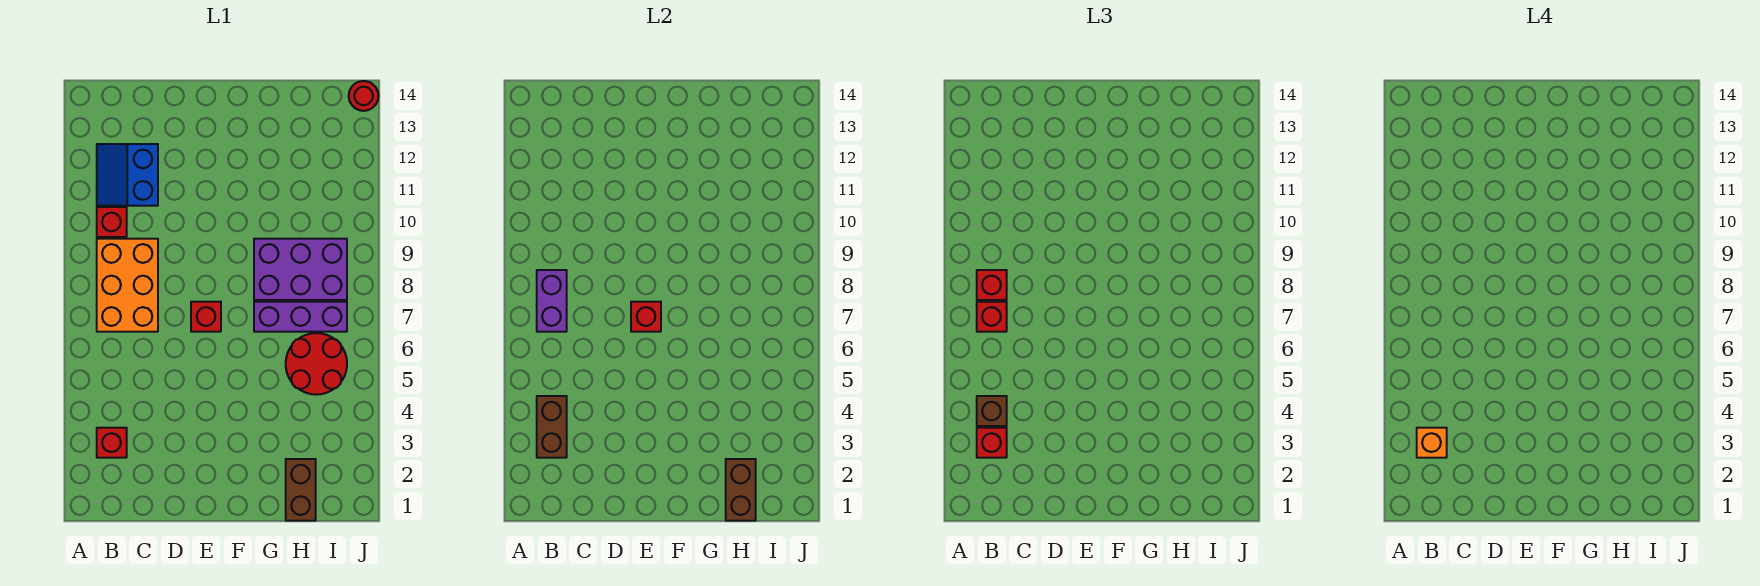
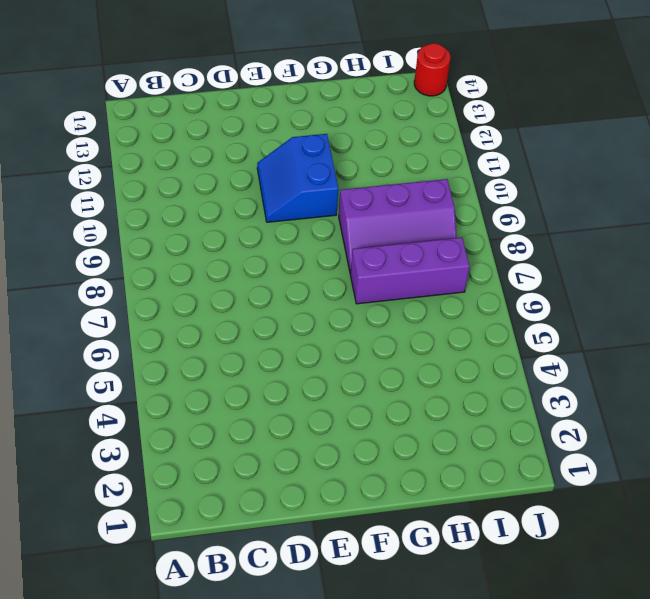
blue 2x2 slope [257,134,338,222] -> blue 2x2 slope moved to [97,144,158,206]
purple 2x3 slope [339,179,457,273] -> purple 2x3 brick [254,239,347,300]
none -> red 1x1 brick [97,428,127,458]
none -> orange 2x3 brick [97,239,158,332]
none -> red 1x1 brick [97,207,127,237]

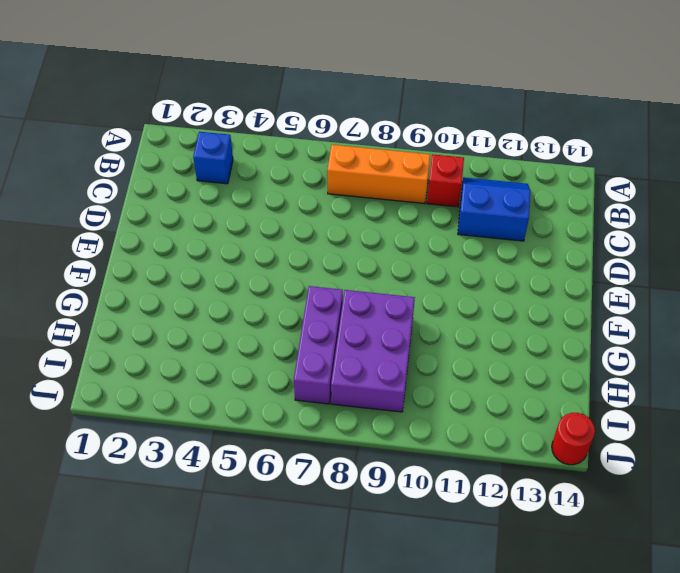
blue 1x1 brick [193,132,233,184] -> red 1x1 brick [97,428,127,458]
orange 1x3 brick [327,145,430,204] -> orange 2x3 brick [97,239,158,332]
none -> red 1x1 brick [191,302,221,332]
none -> brown 1x2 brick [286,459,316,521]
none -> red 2x2 round brick [286,333,347,395]

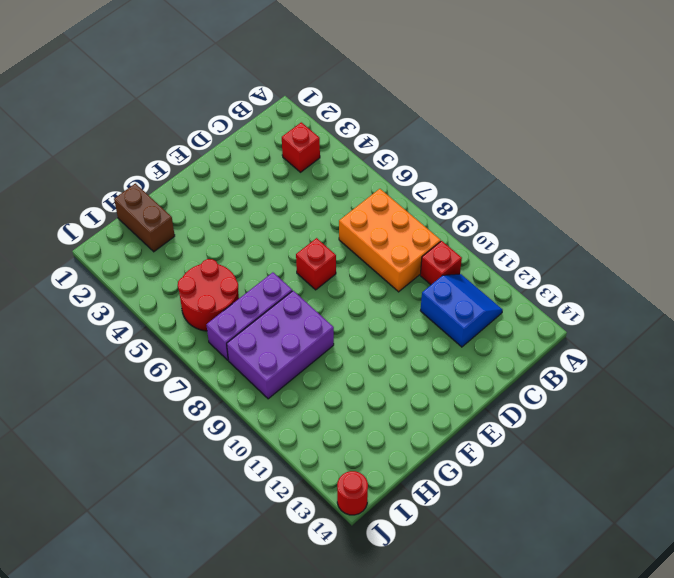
none -> brown 1x2 brick [537,396,567,458]
none -> purple 1x2 brick [537,270,567,332]
none -> red 1x1 brick [631,302,661,332]

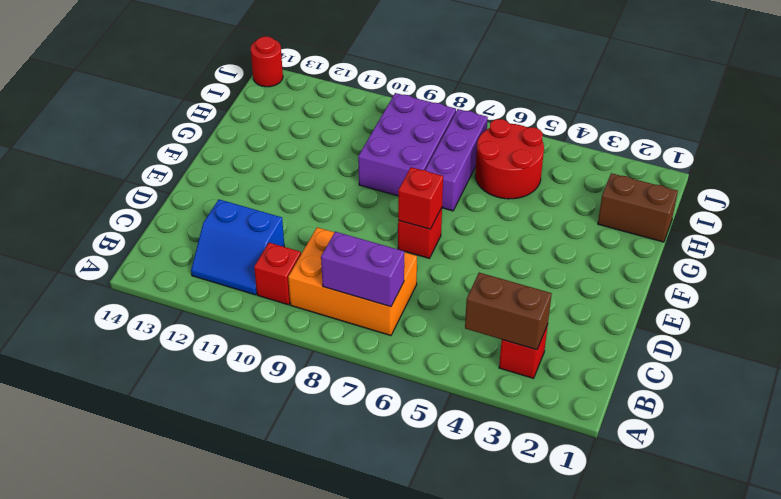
none -> brown 1x2 brick [726,459,756,521]
none -> red 1x1 brick [977,428,1007,458]
none -> brown 1x1 brick [977,396,1007,426]

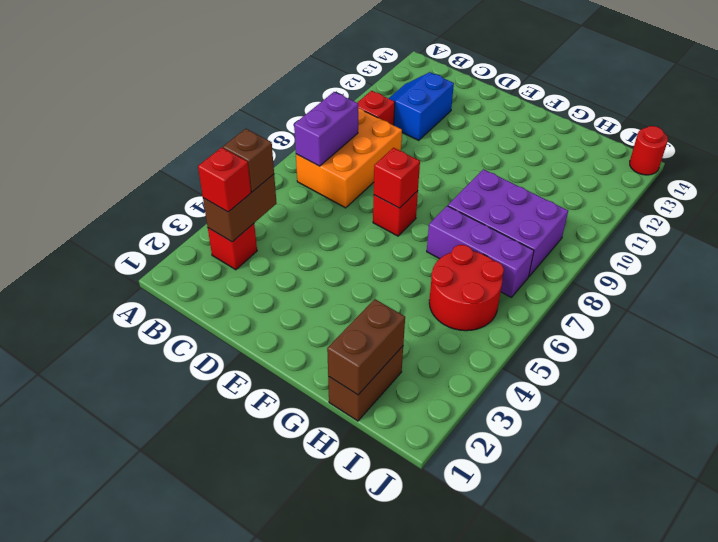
none -> red 1x1 brick [977,302,1007,332]
none -> red 1x1 brick [977,270,1007,300]
none -> orange 1x1 brick [1417,428,1447,458]

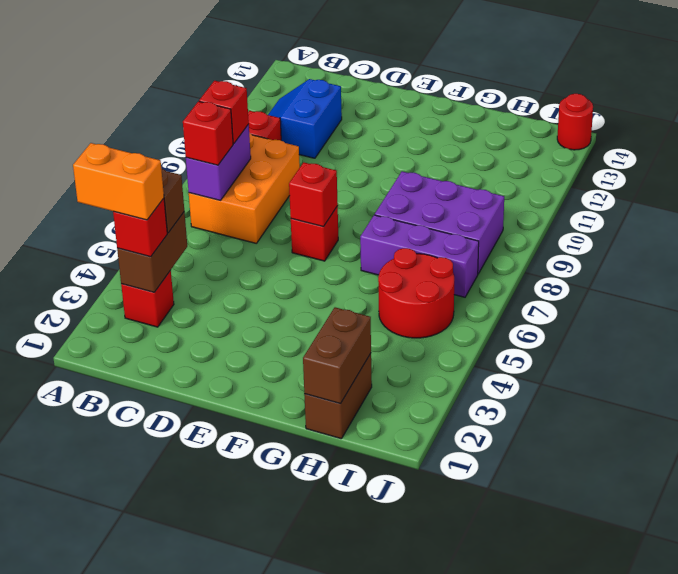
orange 1x2 brick [73,143,164,220] -> orange 1x1 brick [1417,428,1447,458]

